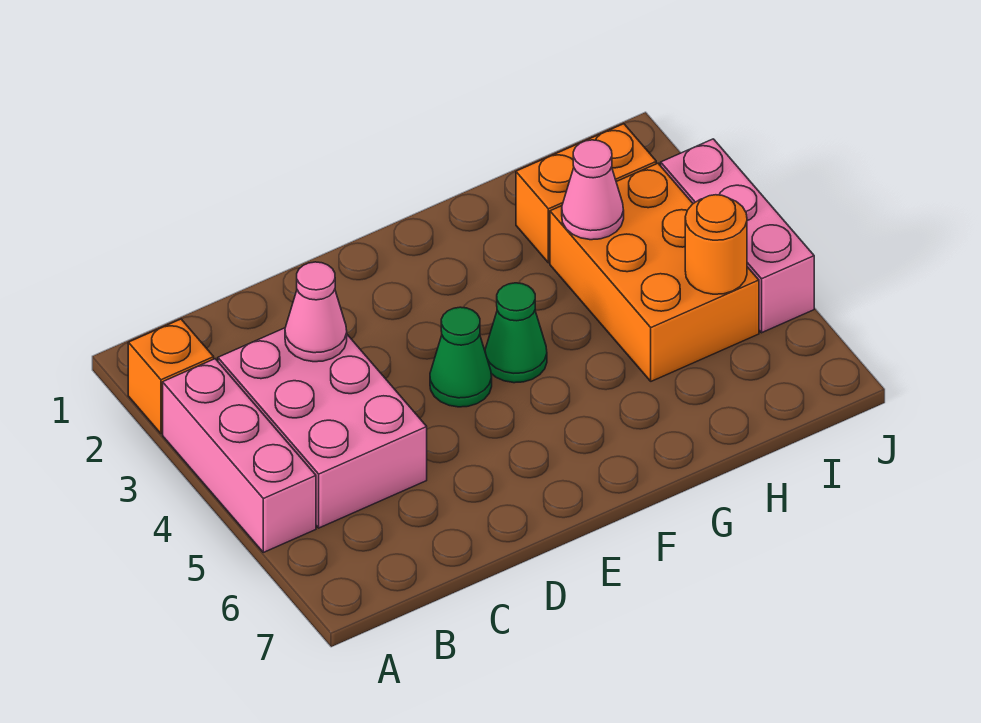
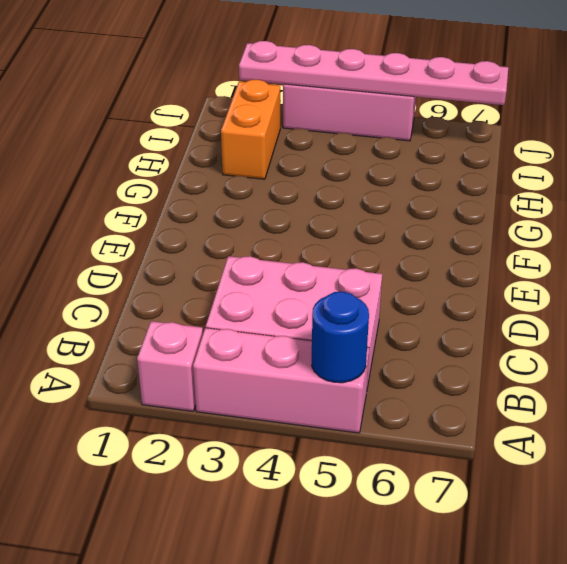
pink 1x1 brick [137,321,203,411] -> orange 1x1 brick [128,319,214,434]
blue 1x1 round brick [312,292,369,383] -> none
pink 1x6 plate [239,41,508,105] -> none
none -> green 1x1 cone [430,307,492,407]
none -> green 1x1 cone [485,283,547,383]

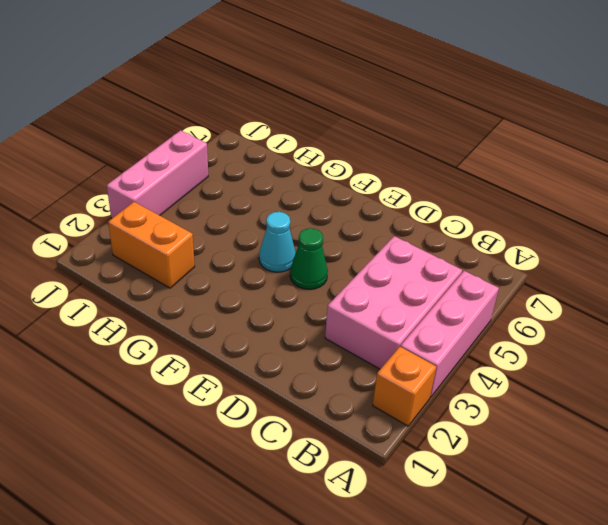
cyan 1x1 cone [259,212,296,272] -> green 1x1 cone [485,283,547,383]
none -> orange 2x3 brick [550,163,759,381]
none -> pink 1x1 cone [285,262,347,362]

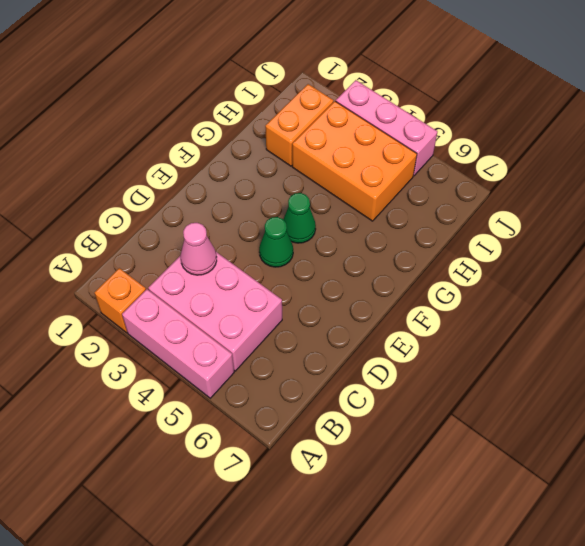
none -> pink 1x1 cone [562,140,624,240]
none -> orange 1x1 round brick [685,195,747,294]

